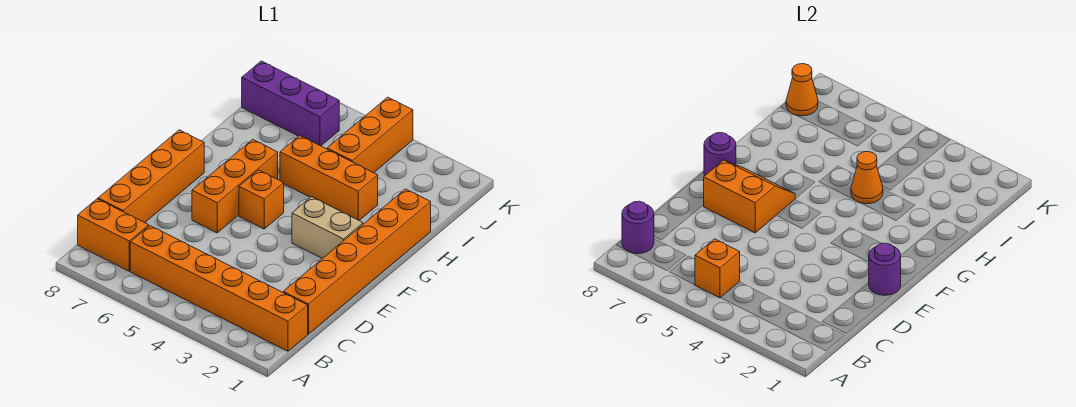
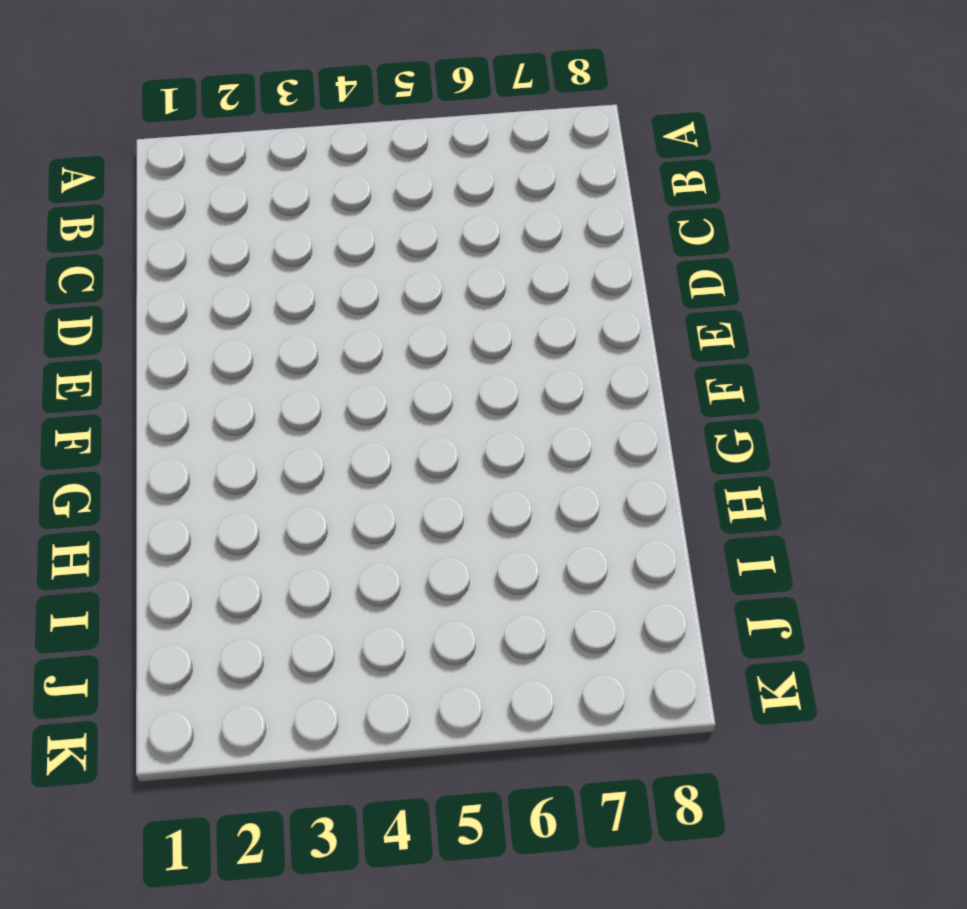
none -> orange 1x6 brick [130,226,308,351]
none -> orange 1x2 brick [78,199,149,271]
none -> orange 1x6 brick [283,189,431,334]

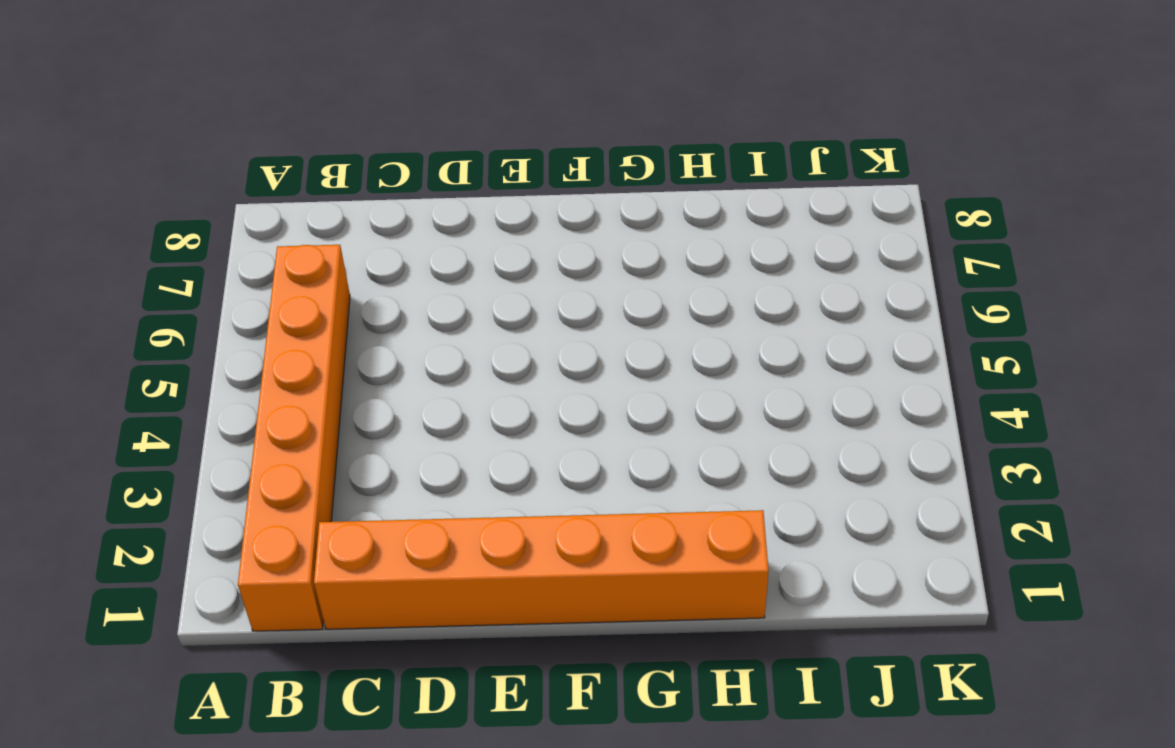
none -> orange 1x2 brick [78,199,149,271]
none -> orange 1x4 brick [98,130,204,223]
none -> orange 1x3 brick [192,139,278,233]

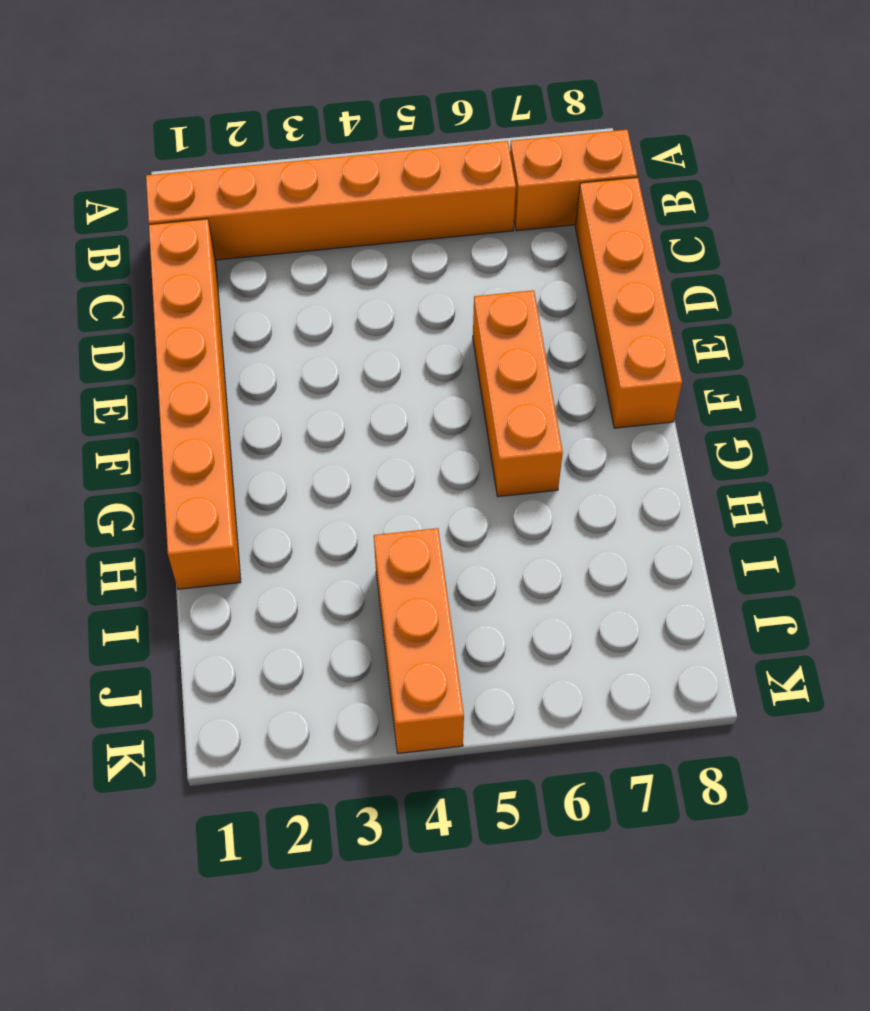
none -> tan 1x2 brick [292,197,363,258]
none -> orange 1x1 brick [239,170,284,229]
none -> orange 1x3 brick [280,136,378,220]

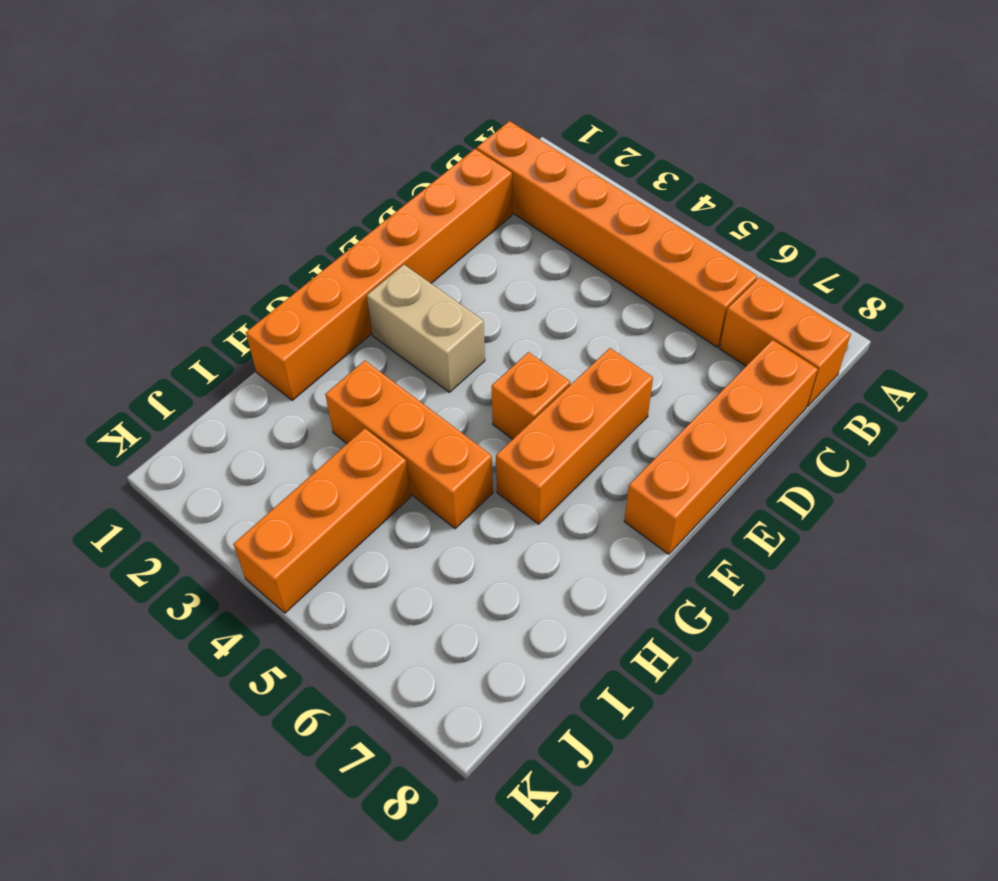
none -> purple 1x3 brick [242,61,339,146]
none -> orange 1x1 brick [695,239,740,298]
none -> purple 1x1 round brick [622,201,654,254]

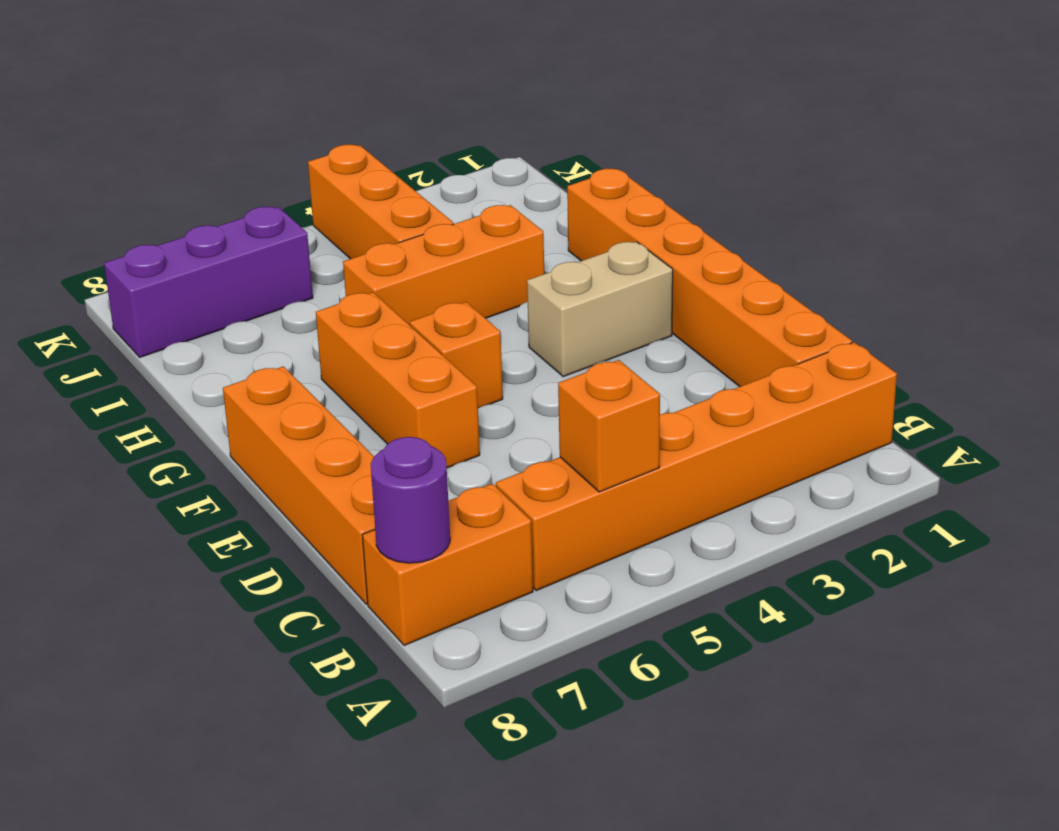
none -> purple 1x1 round brick [869,243,901,295]
none -> orange 2x2 slope [704,160,795,233]
none -> purple 1x1 round brick [704,133,736,176]

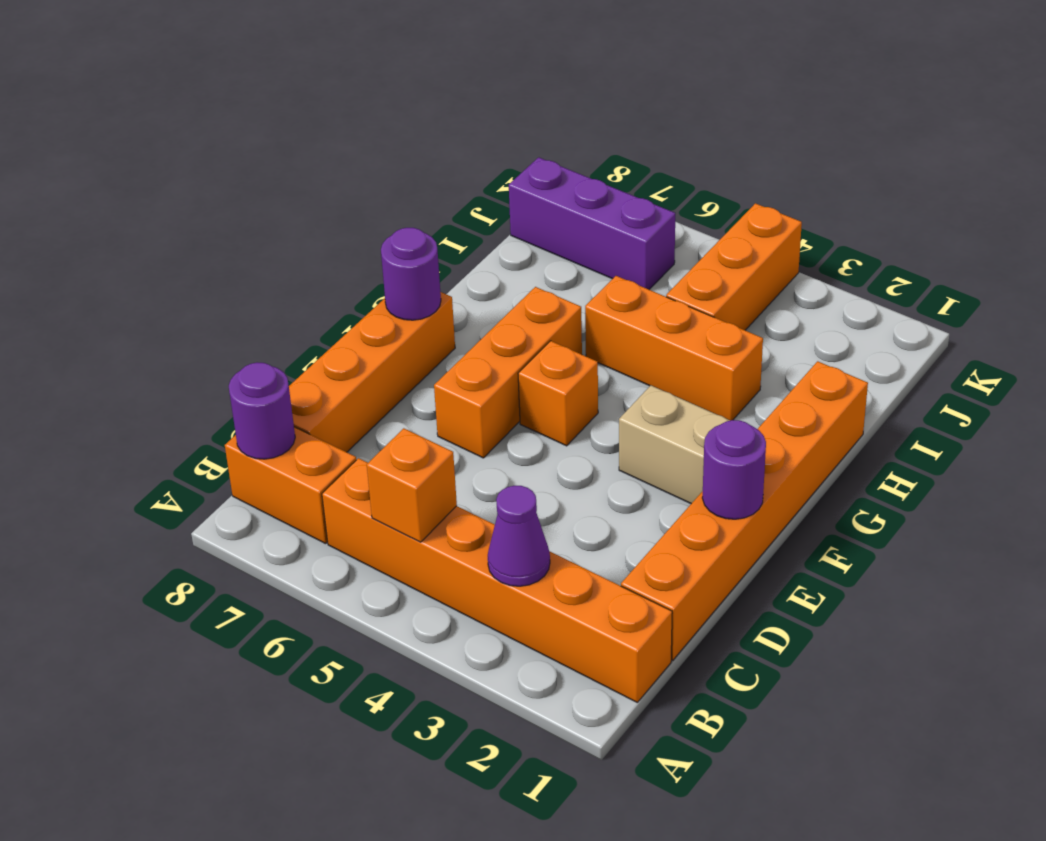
purple 1x1 cone [488,486,550,586] -> none
none -> orange 2x2 slope [704,160,795,233]
none -> orange 1x1 cone [851,152,883,204]
none -> orange 1x1 cone [786,64,818,116]

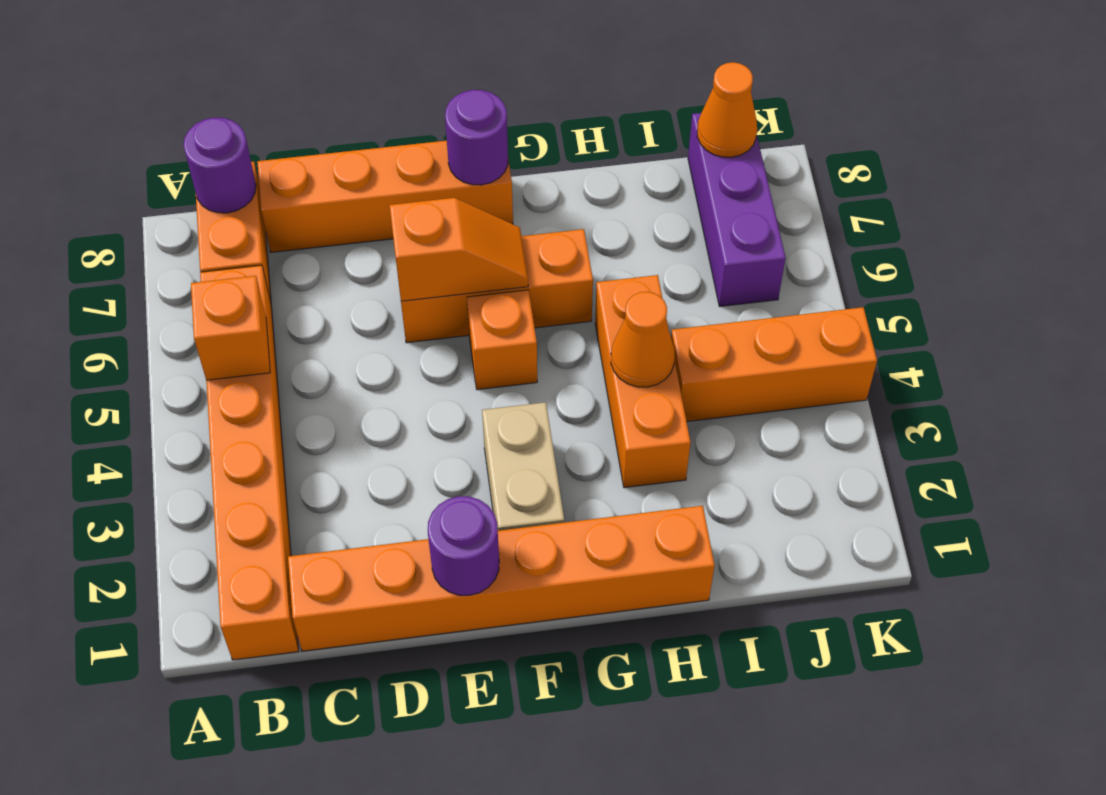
orange 1x2 slope [390,198,528,301] -> orange 2x2 slope [704,160,795,233]

